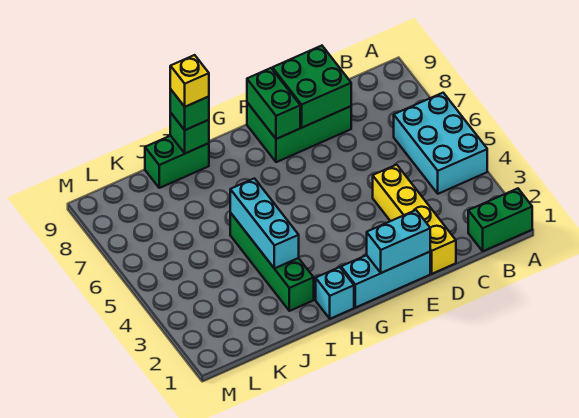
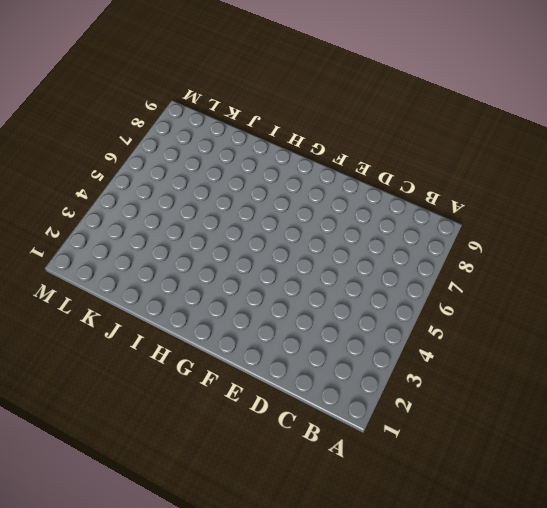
none -> green 1x2 brick [468,189,532,251]
none -> cyan 2x3 brick [394,93,487,194]
none -> yellow 1x4 brick [373,165,456,274]

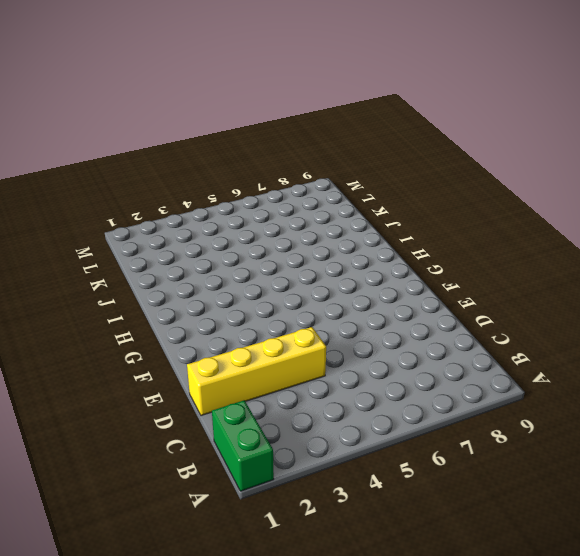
none -> cyan 2x3 brick [394,93,487,194]
none -> green 2x3 brick [247,103,351,162]
none -> cyan 1x3 brick [341,252,430,308]

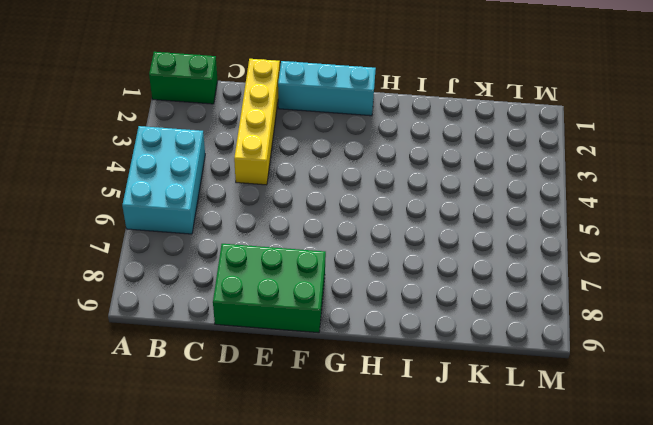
none -> cyan 1x1 brick [316,267,354,319]
none -> green 1x4 brick [230,213,314,311]
none -> green 1x2 brick [145,136,209,188]

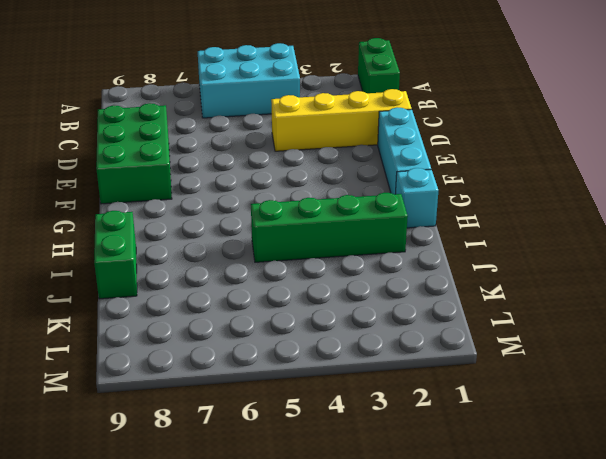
none -> green 2x2 brick [272,46,351,128]
none -> cyan 1x2 brick [367,210,430,273]
none -> green 1x2 brick [247,68,300,139]

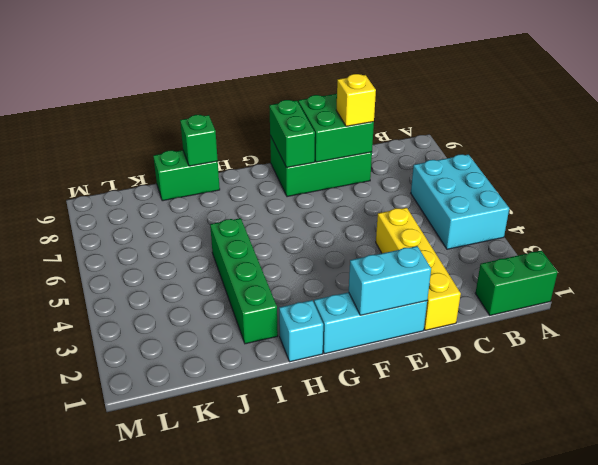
yellow 1x1 brick [336,74,376,126] -> yellow 1x1 brick moved to [170,55,209,107]
none -> cyan 1x3 brick [230,178,299,268]
none -> green 1x1 brick [170,89,209,130]

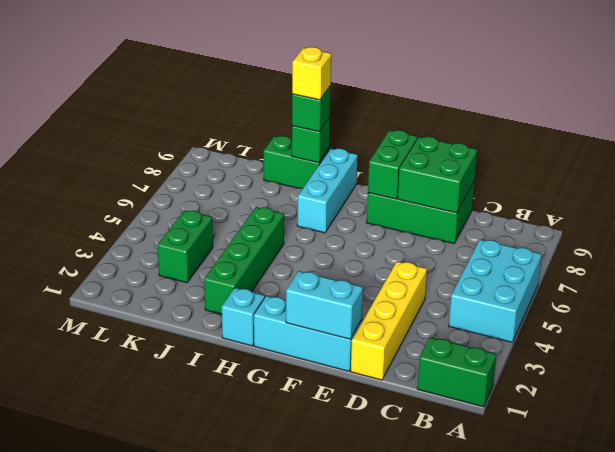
cyan 1x3 brick [297,148,358,233] -> cyan 1x3 brick moved to [230,178,299,268]
green 1x2 brick [157,210,213,283] -> none

